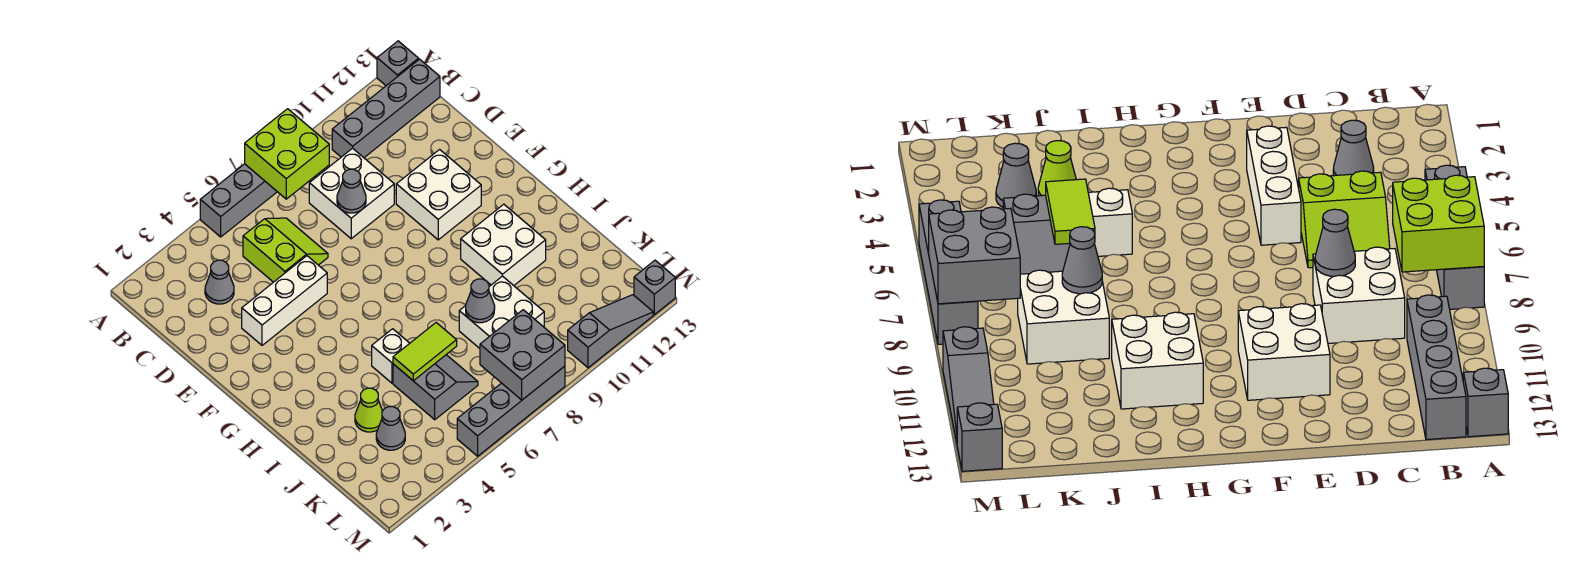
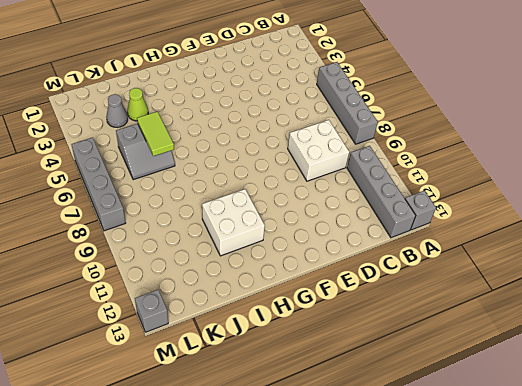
none -> grey 1x1 cone [205,260,234,304]
none -> lime 2x2 slope [243,218,328,282]
none -> white 1x3 brick [242,256,327,345]

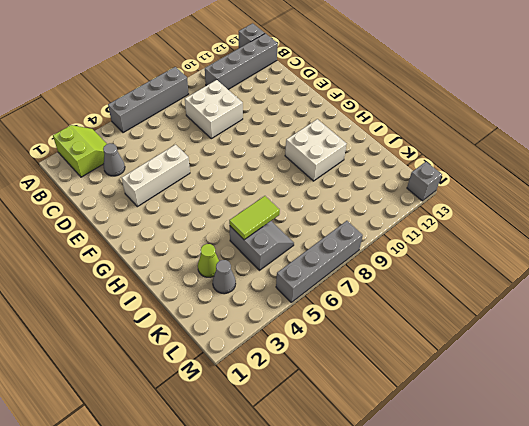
lime 2x2 slope [53,125,107,177] -> lime 2x2 slope moved to [243,218,328,282]
none -> white 2x2 brick [396,150,481,240]
none -> white 1x1 brick [372,329,410,383]
none -> white 2x2 brick [459,276,544,348]

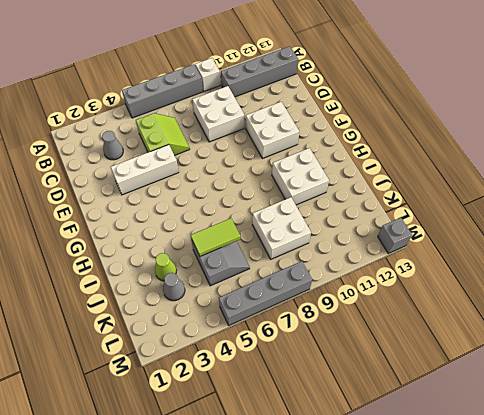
white 1x1 brick [195,58,220,91] -> white 1x1 brick moved to [372,329,410,383]
none -> grey 1x1 brick [377,41,419,86]
none -> grey 1x3 slope [568,295,653,368]
none -> lime 2x2 brick [245,109,329,199]

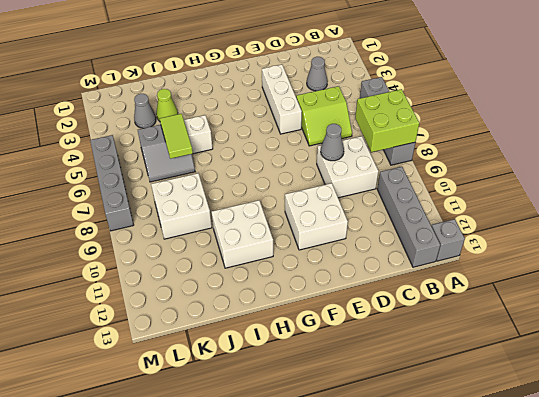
none -> grey 1x3 slope [568,295,653,368]
none -> grey 1x1 brick [634,260,675,315]
none -> grey 1x1 cone [466,279,495,323]

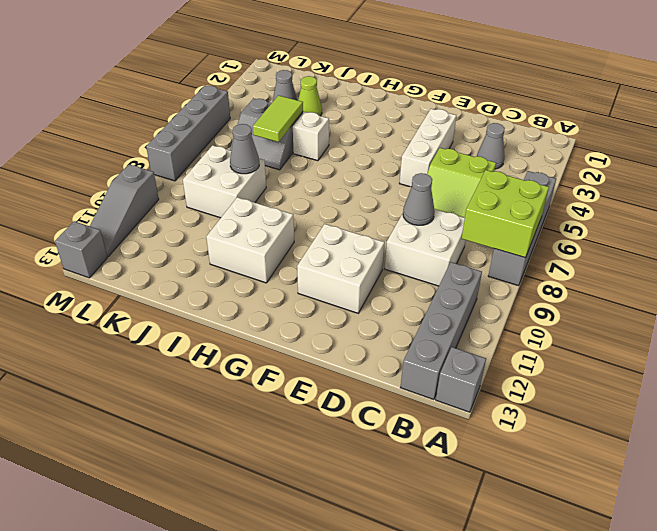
none -> grey 2x2 brick [480,310,565,400]

